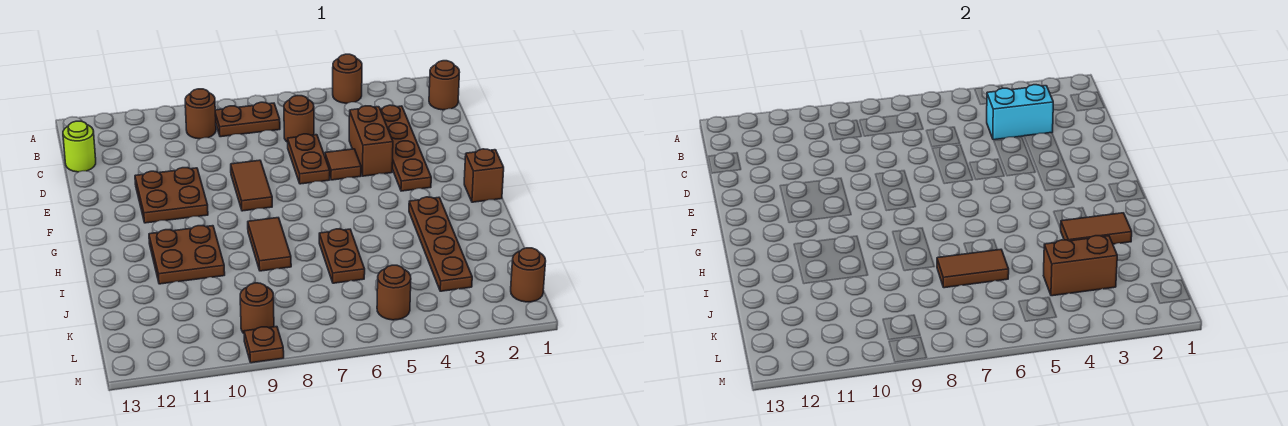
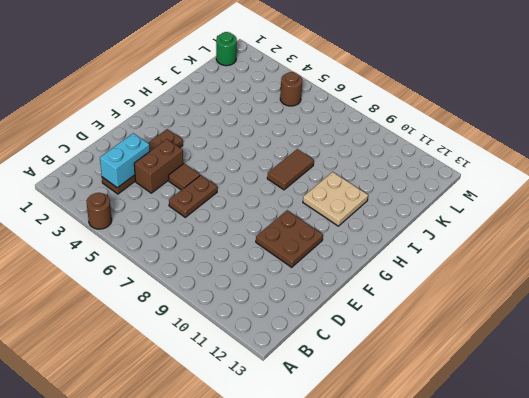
cyan 1x2 brick [100,133,150,188] -> cyan 1x2 brick turned to [987,85,1053,140]
tan 2x2 plate [303,172,368,226] -> brown 2x2 plate [149,226,225,284]
green 1x1 round brick [216,32,237,66] -> brown 1x1 round brick [511,248,546,302]
none -> brown 1x1 round brick [429,61,459,110]
none -> brown 1x2 plate [215,102,280,137]
none -> brown 1x1 round brick [185,89,216,139]

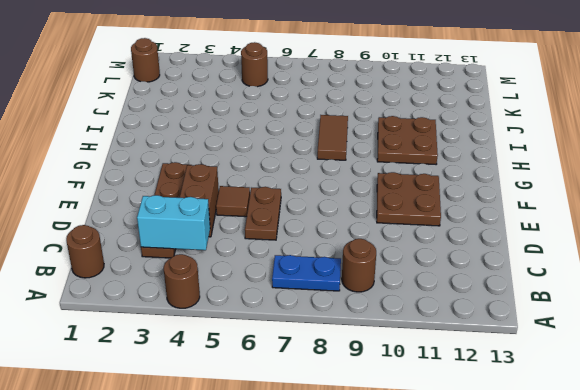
blue 1x2 plate [272,255,341,291] -> brown 1x2 plate [215,102,280,137]
none -> brown 1x1 round brick [284,96,314,142]
none -> lime 1x1 round brick [63,121,96,172]
none -> brown 1x2 tile [231,160,272,211]

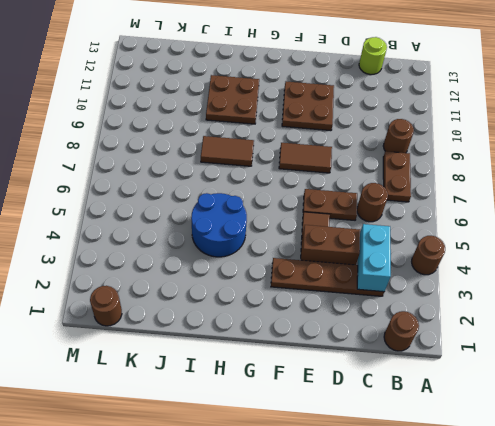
blue 2x2 round brick [191,193,247,257] -> none
none -> brown 1x1 brick [464,149,504,202]
none -> brown 1x4 plate [409,197,472,291]
none -> brown 1x2 plate [319,229,365,283]

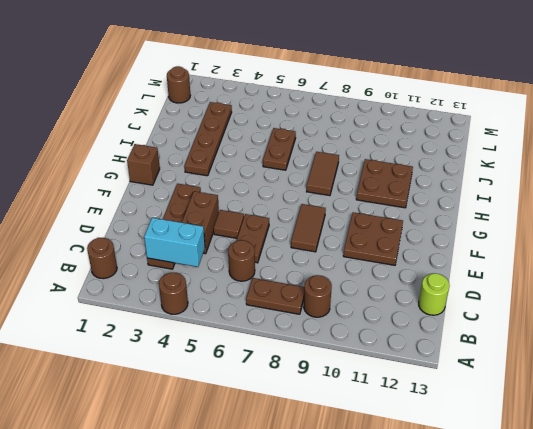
none -> brown 1x1 round brick [377,265,411,320]
none -> brown 1x1 round brick [240,283,274,333]
none -> brown 1x1 plate [244,327,284,363]

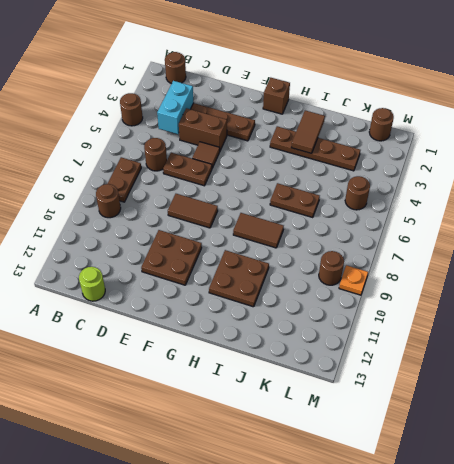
orange 1x1 plate [339,265,368,295] -> brown 1x1 plate [244,327,284,363]
none -> brown 1x2 tile [937,249,1009,288]
none -> brown 1x2 brick [1044,236,1117,296]

